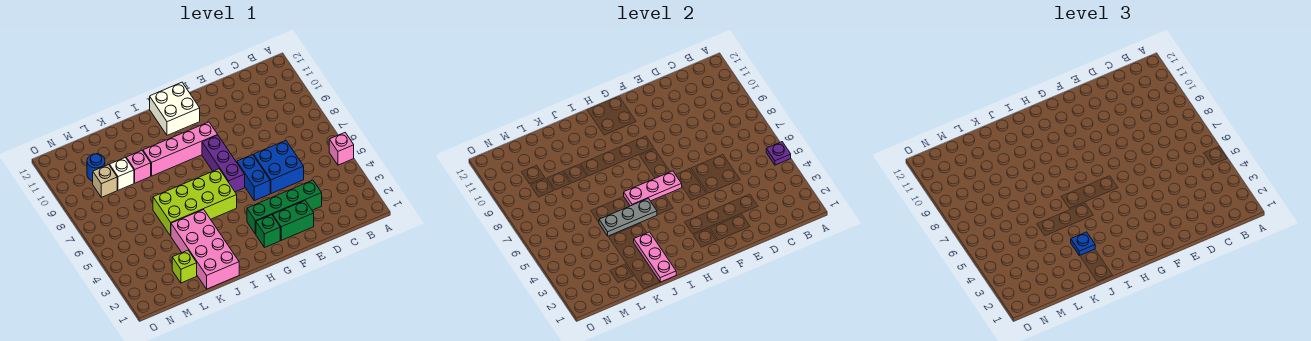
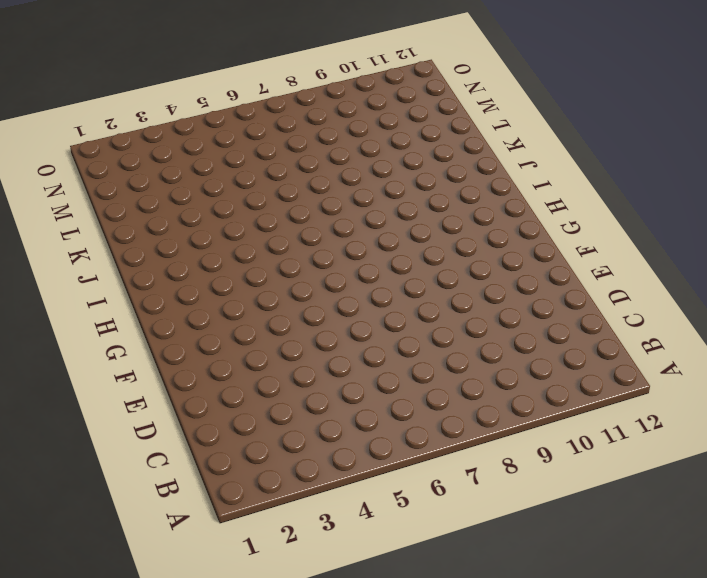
none -> pink 1x1 brick [329,133,354,165]
none -> green 1x4 brick [247,180,322,234]
none -> blue 2x2 brick [254,141,304,194]

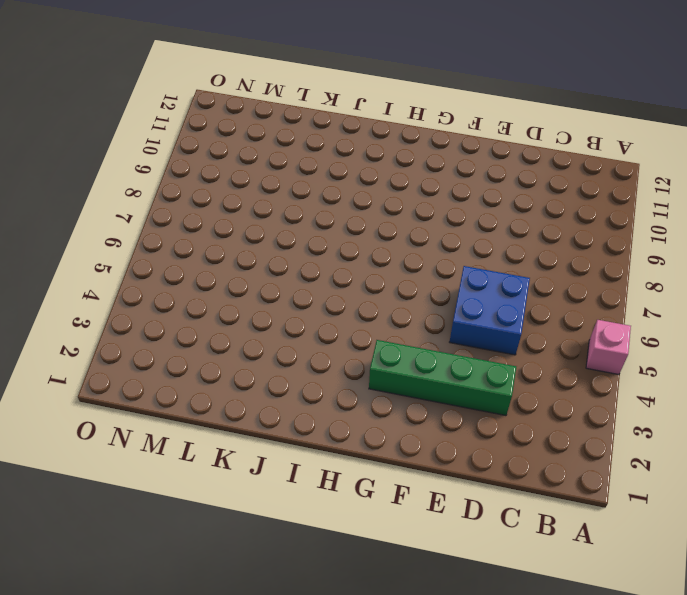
none -> green 1x2 brick [273,201,314,240]
none -> blue 1x2 brick [237,155,270,201]
none -> green 1x1 brick [256,215,280,248]

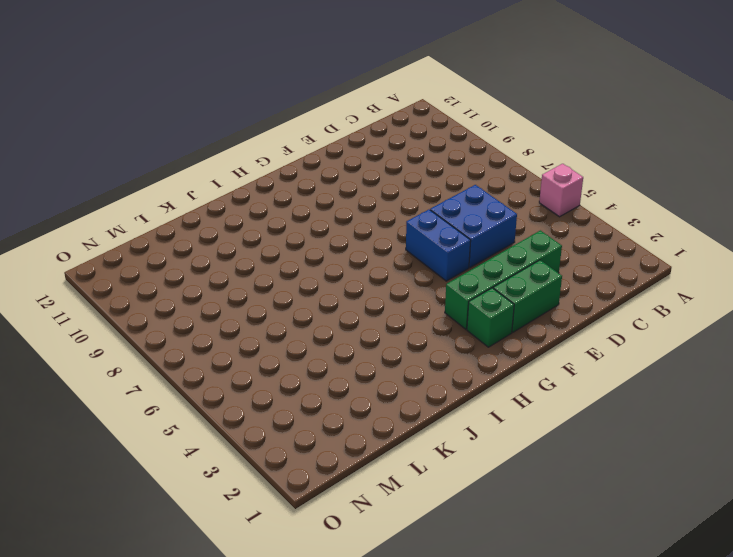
none -> purple 1x3 brick [202,135,245,192]
none -> pink 1x4 brick [143,122,217,176]
none -> white 2x2 brick [150,82,200,135]

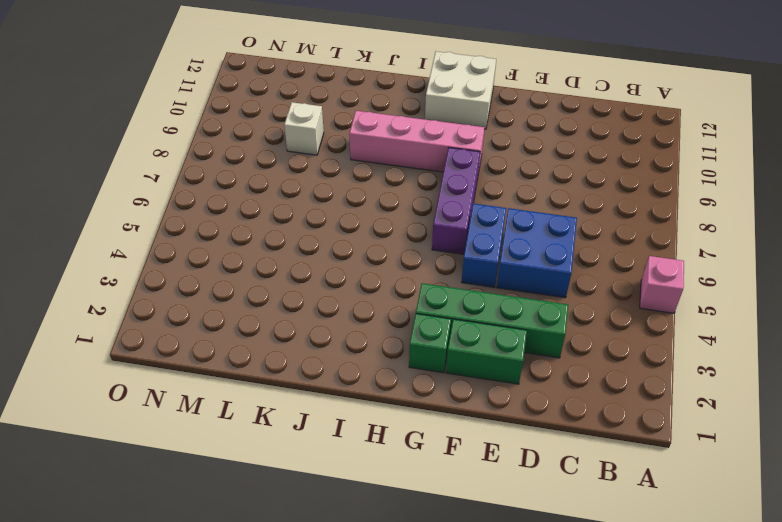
none -> lime 2x4 brick [153,169,237,236]
none -> pink 2x4 brick [171,210,239,289]
none -> pink 1x1 brick [126,151,151,183]

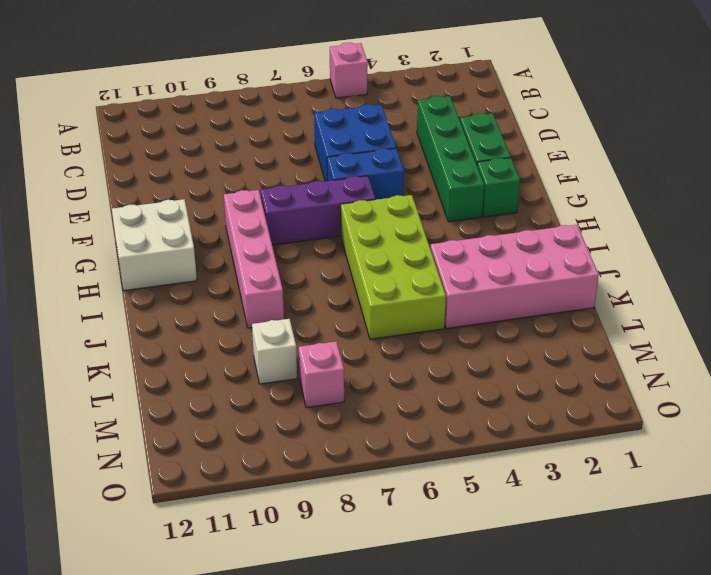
pink 1x1 brick [299,341,344,408] -> pink 1x1 brick moved to [126,151,151,183]
none -> lime 1x1 brick [172,250,197,283]
none -> tan 1x1 brick [93,165,117,197]
none -> blue 1x1 round brick [87,154,105,181]

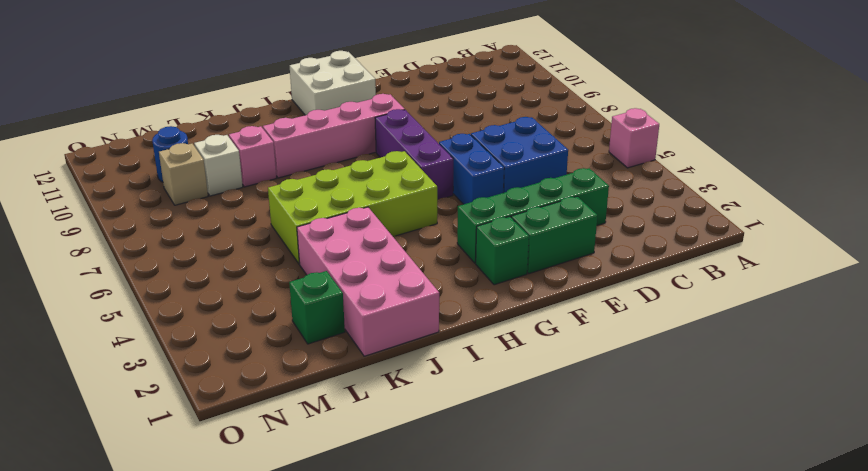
green 1x1 brick [289,271,345,344] -> lime 1x1 brick [172,250,197,283]
none -> purple 1x1 plate [766,142,791,165]
none -> pink 1x3 plate [624,171,682,206]
none -> grey 1x3 plate [599,198,657,236]

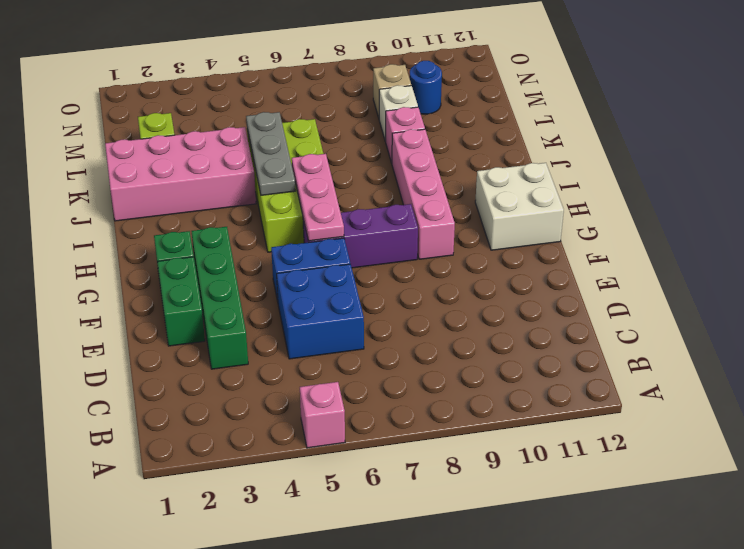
none -> purple 1x1 plate [766,142,791,165]
none -> pink 1x3 plate [634,232,676,282]
none -> blue 1x1 plate [1071,232,1095,256]

